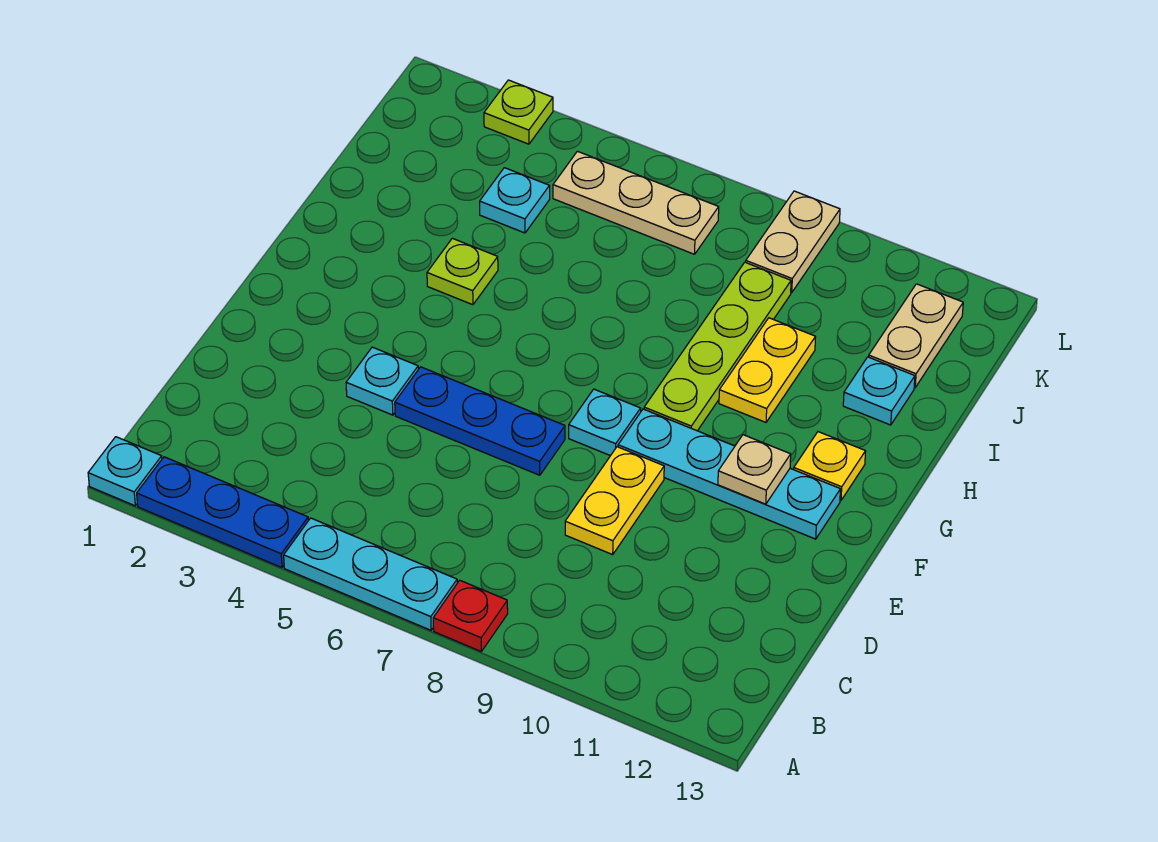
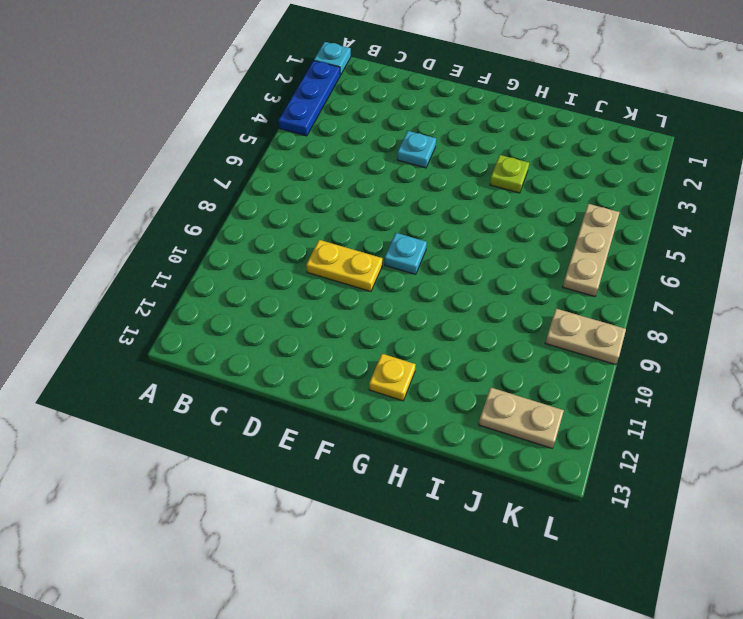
none -> cyan 1x3 plate [284,518,457,630]
none -> red 1x1 plate [433,580,508,651]
none -> blue 1x3 plate [395,367,565,475]

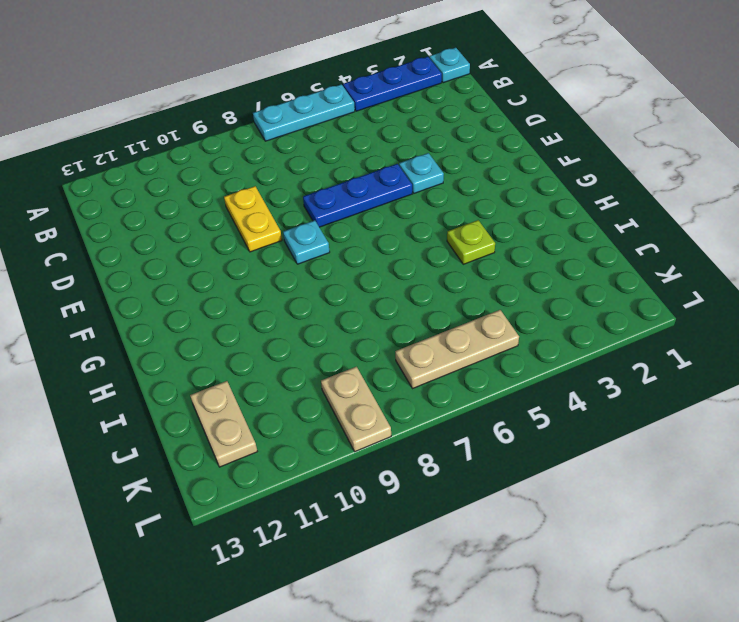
none -> red 1x1 plate [433,580,508,651]
none -> cyan 1x4 plate [618,409,840,539]
none -> lime 1x4 plate [644,262,791,431]

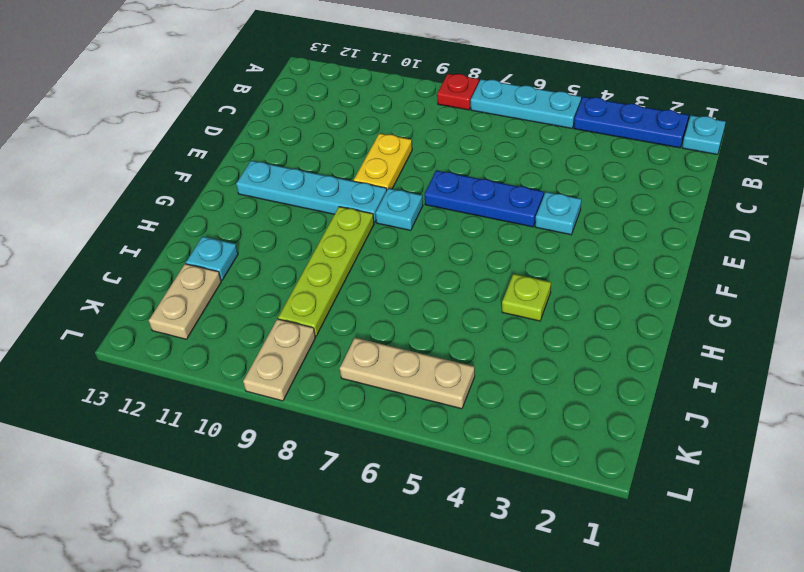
none -> yellow 1x1 plate [794,432,866,501]
none -> yellow 1x2 plate [719,318,816,422]
none -> cyan 1x1 plate [480,168,550,233]

